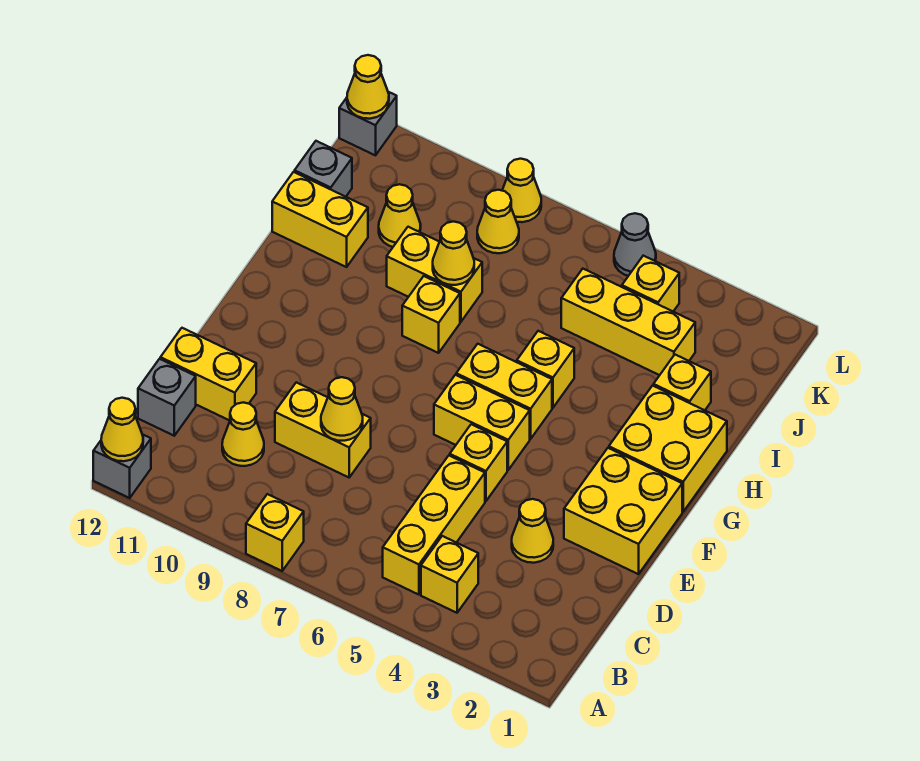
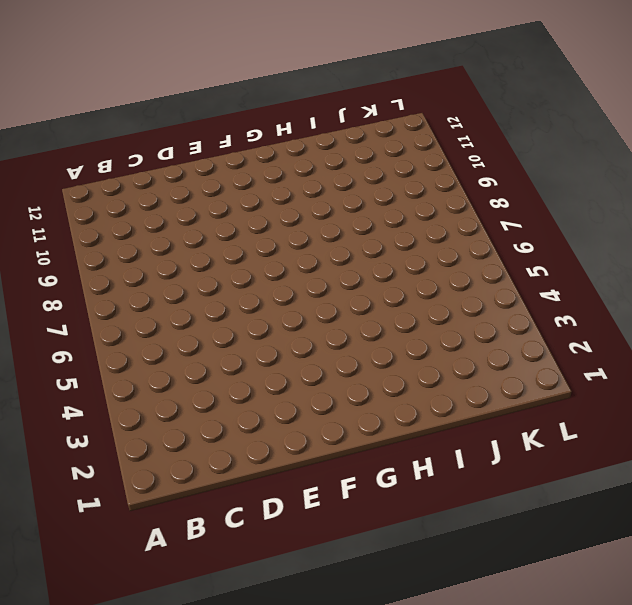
none -> yellow 1x1 brick [246,494,304,571]
none -> grey 1x1 brick [93,434,151,498]
none -> yellow 1x1 brick [421,536,478,613]
none -> yellow 1x3 brick [383,455,485,595]

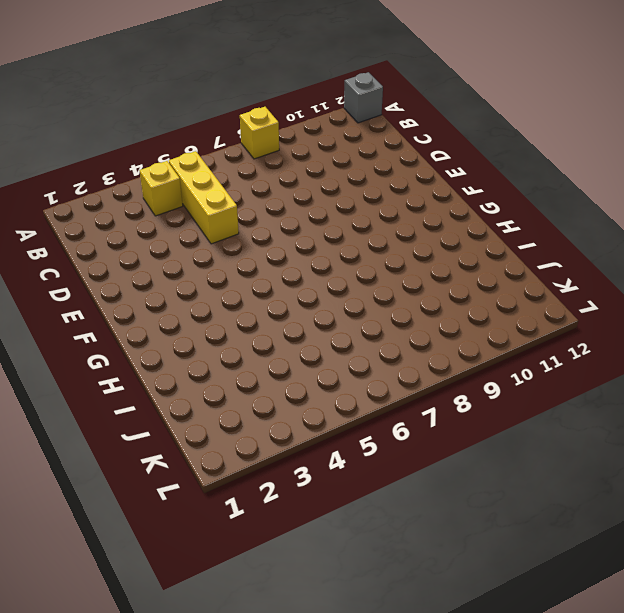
none -> yellow 1x1 cone [222,402,264,466]
none -> grey 1x1 brick [138,359,196,436]
none -> yellow 1x1 cone [512,499,553,563]
none -> yellow 1x2 brick [275,382,371,477]

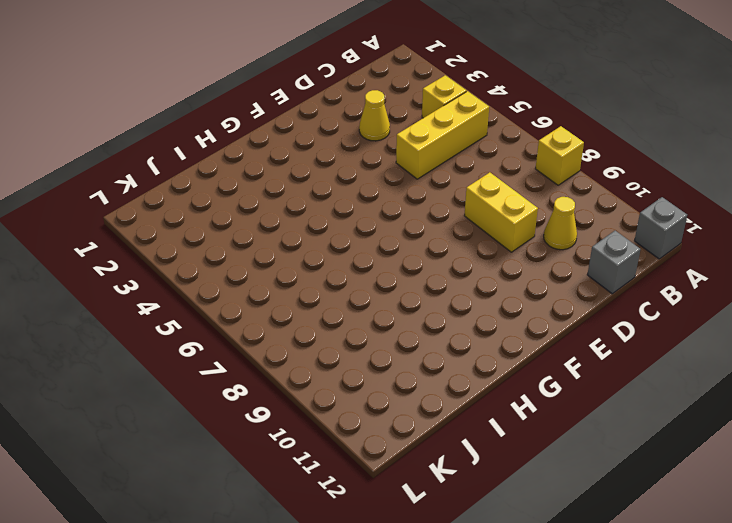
none -> yellow 1x2 brick [160,328,256,420]
none -> yellow 2x2 brick [564,448,682,574]
none -> yellow 1x1 brick [450,424,507,501]
none -> yellow 1x2 brick [434,375,530,470]

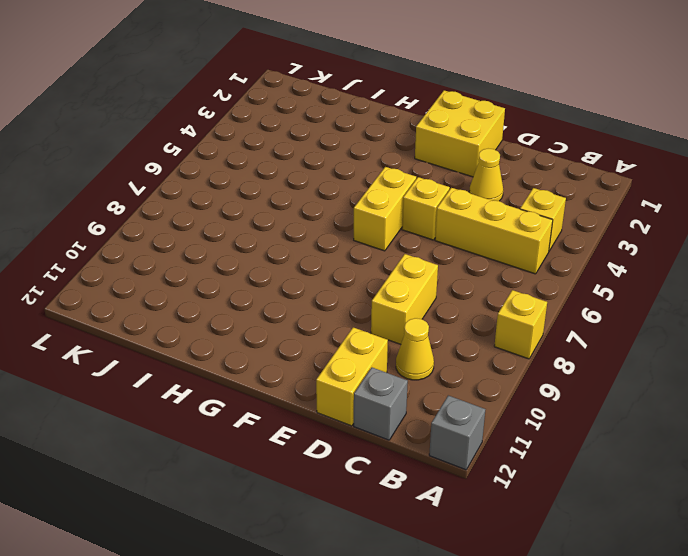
none -> yellow 2x2 brick [609,386,727,512]
none -> yellow 1x2 brick [456,344,552,439]
none -> yellow 1x1 brick [517,331,574,408]
none -> yellow 1x1 brick [402,276,460,353]

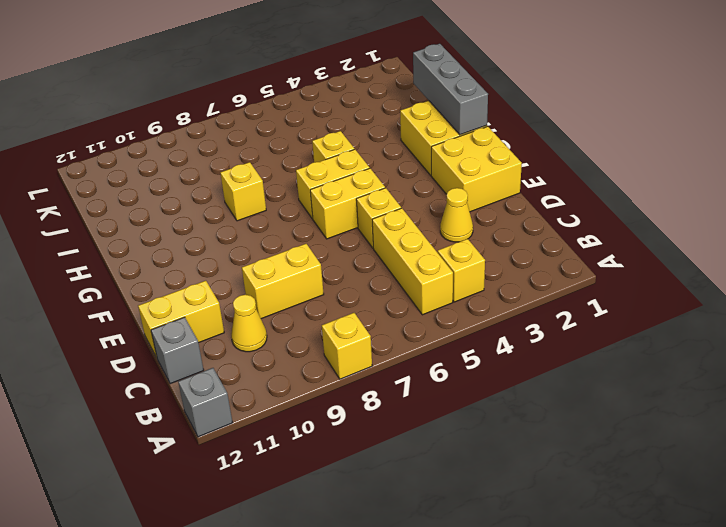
grey 1x3 brick [413,44,488,135] -> none
none -> yellow 1x1 brick [654,355,711,410]
none -> yellow 1x2 brick [387,227,482,322]
none -> yellow 1x2 brick [272,172,368,267]
none -> yellow 1x3 brick [561,269,695,375]

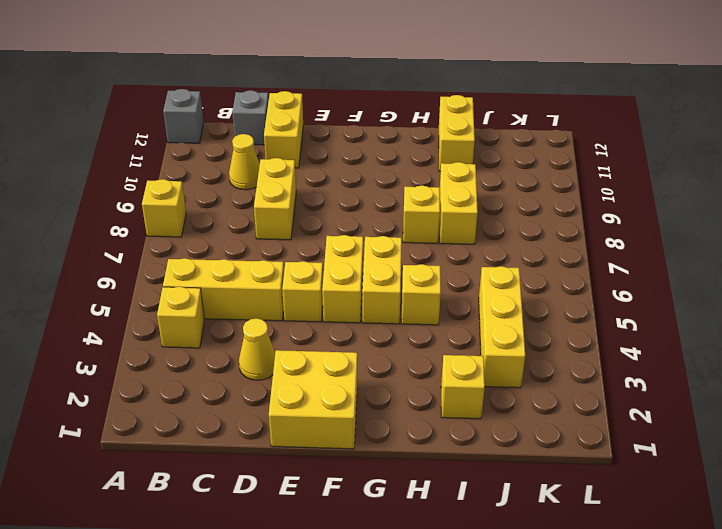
none -> yellow 2x2 brick [609,386,727,512]
none -> yellow 1x1 cone [379,184,421,247]
none -> grey 1x1 brick [295,141,352,197]
none -> yellow 1x1 brick [622,256,679,311]

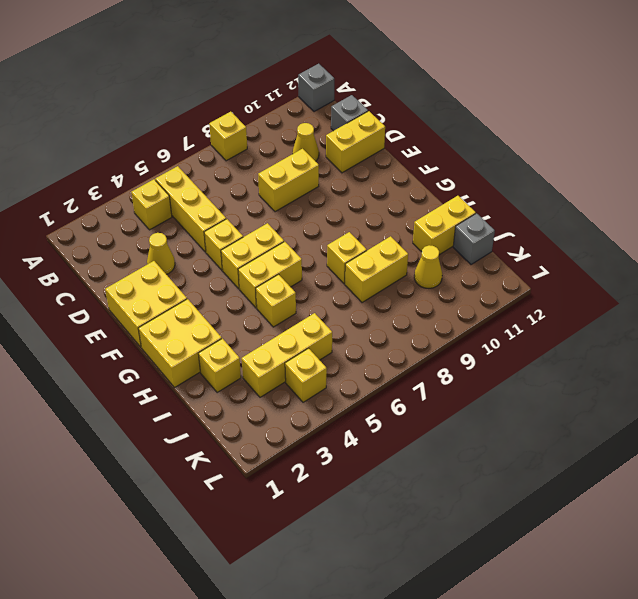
none -> yellow 1x1 cone [477,190,519,253]
none -> grey 1x1 cone [614,213,656,276]
none -> yellow 1x1 cone [502,159,541,222]
none -> grey 1x1 brick [339,92,397,155]

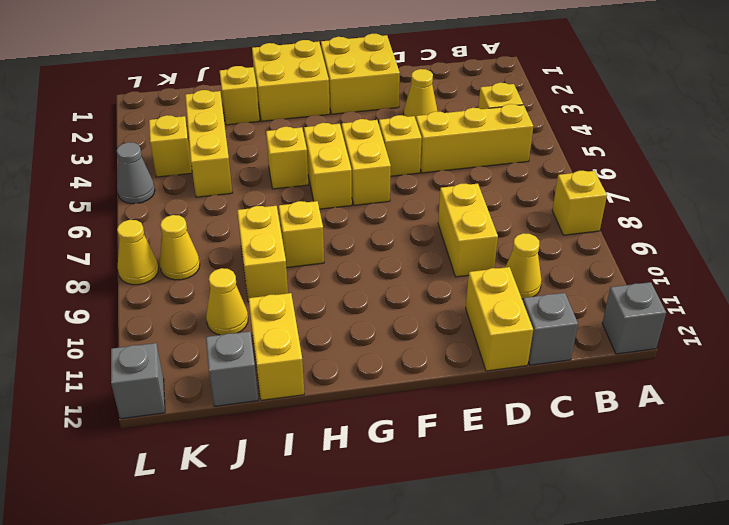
none -> yellow 1x1 cone [101,398,143,461]
none -> yellow 1x1 cone [321,377,363,441]
none -> yellow 1x1 cone [433,222,474,285]
none -> yellow 1x1 cone [347,55,389,119]

